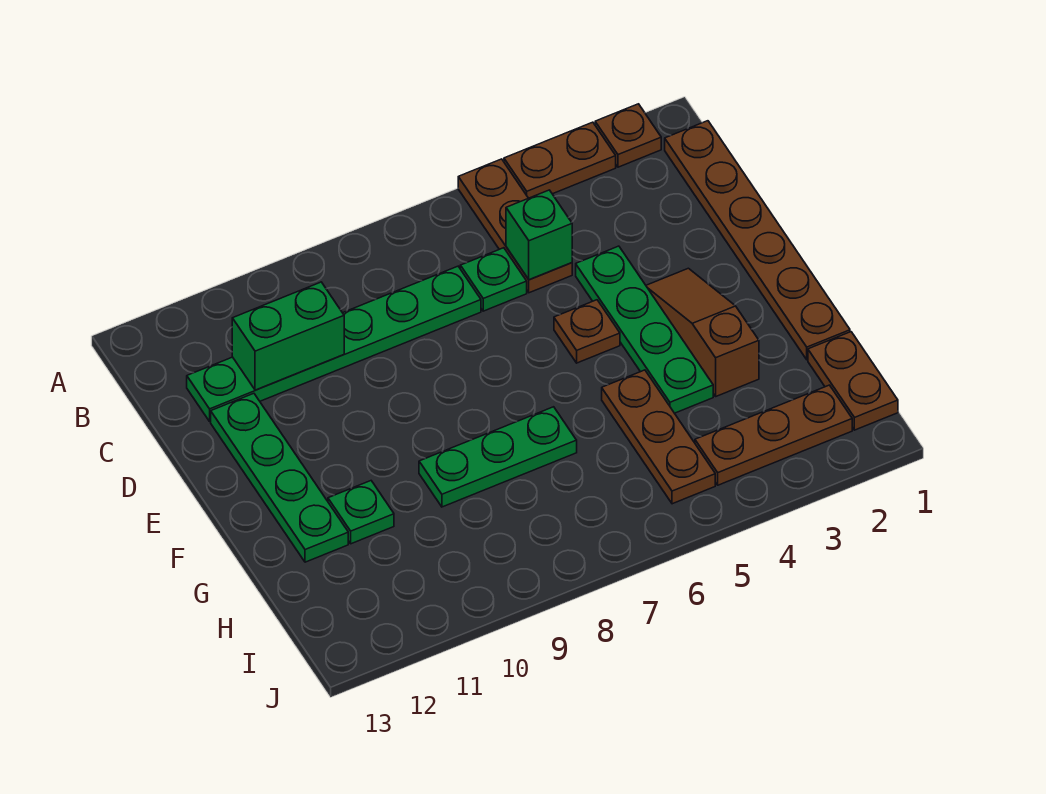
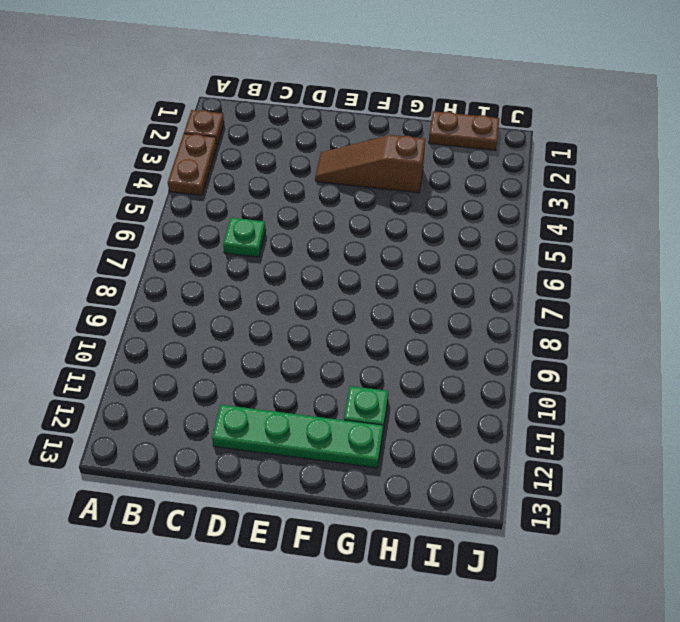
none -> brown 1x3 plate [458,159,572,293]
none -> brown 1x6 plate [665,121,850,360]
none -> green 1x6 plate [187,266,481,421]

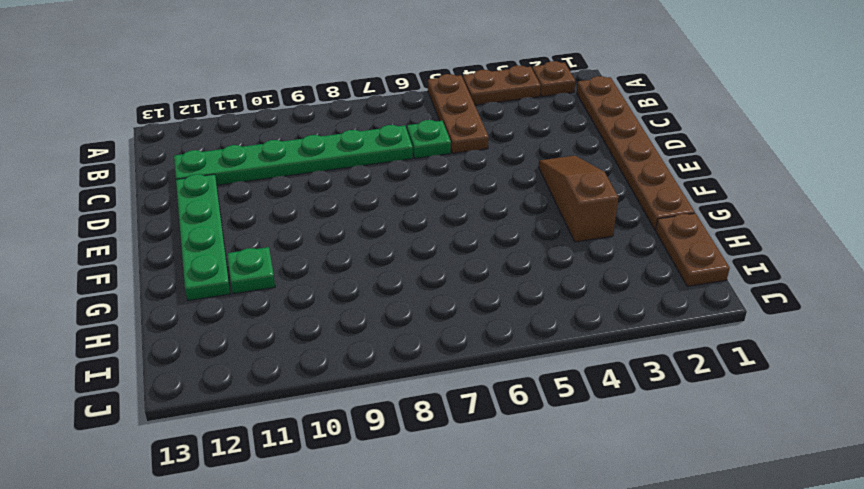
none -> green 1x4 plate [576,246,713,413]
none -> brown 1x1 plate [554,300,620,363]
none -> brown 1x3 plate [602,370,715,504]

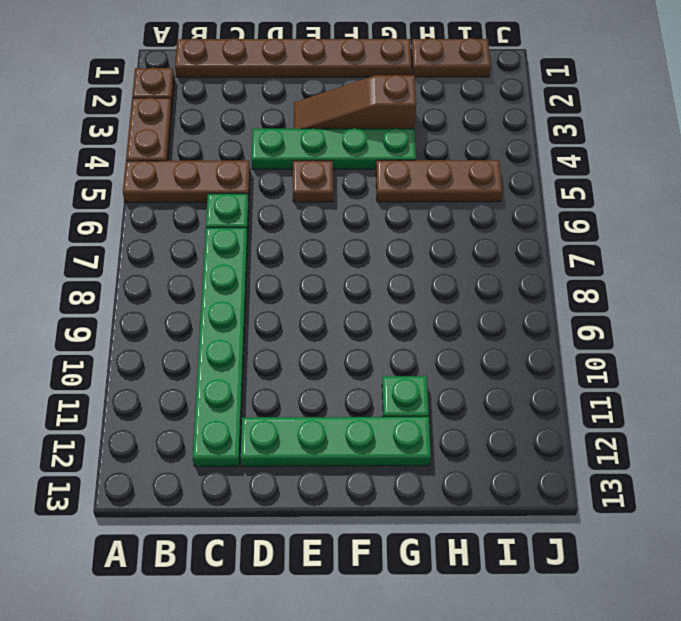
none -> green 1x3 plate [419,407,577,507]
none -> brown 1x3 plate [695,385,852,485]
none -> green 1x1 brick [506,190,572,280]

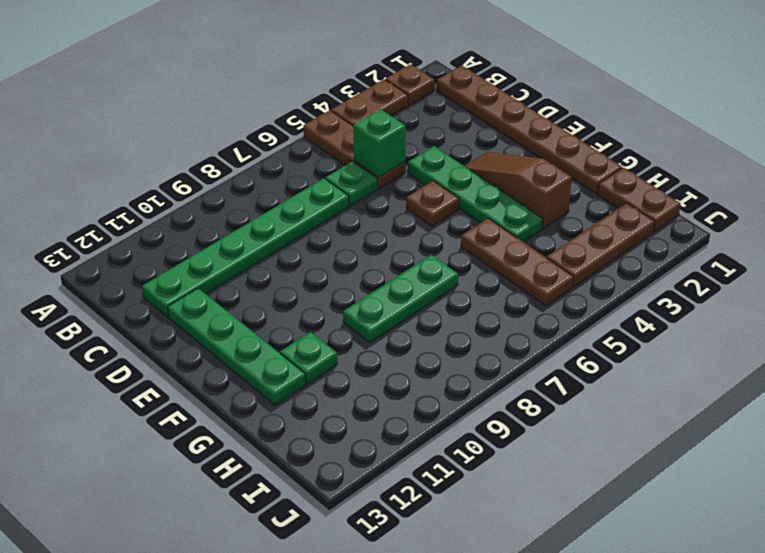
none -> green 1x2 brick [232,282,344,390]

